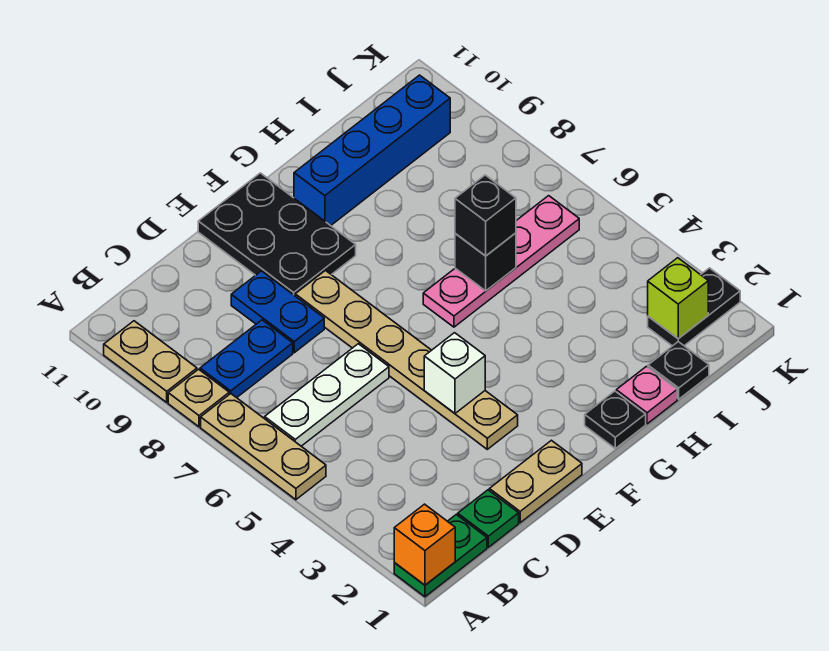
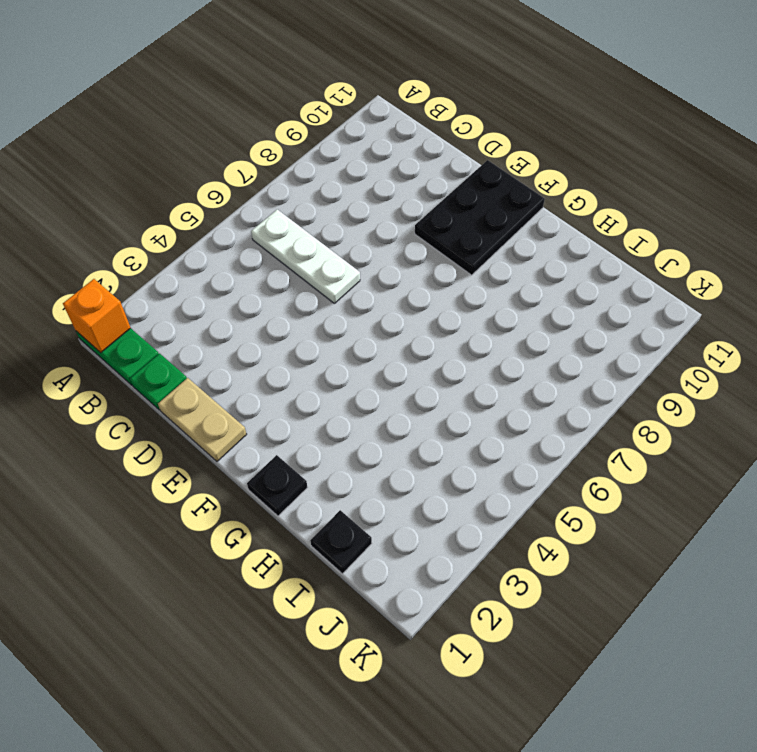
none -> tan 1x3 plate [201,394,326,500]
none -> tan 1x1 plate [168,369,229,427]
none -> tan 1x2 plate [104,321,197,402]

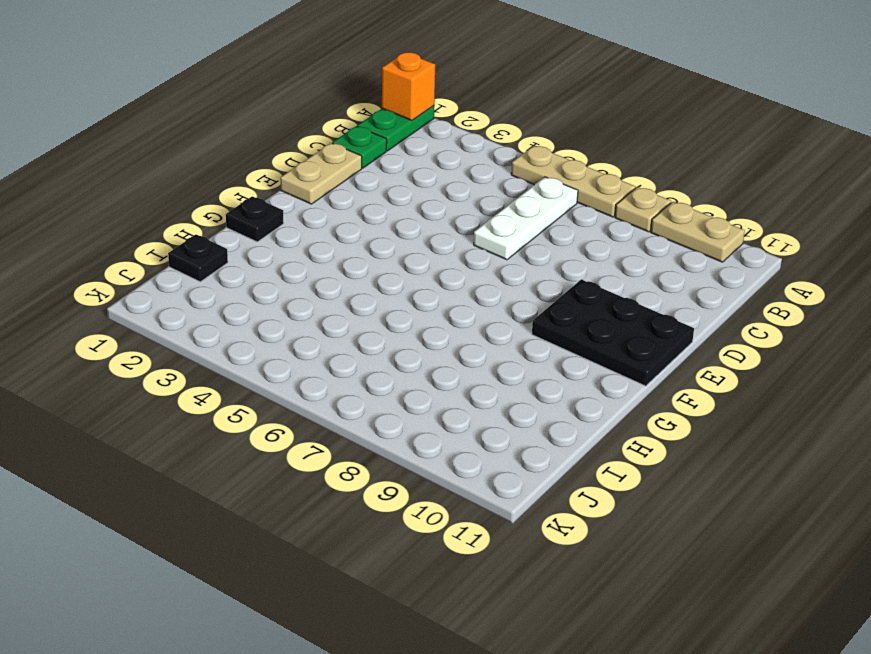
none -> blue 1x2 plate [200,320,293,398]
none -> blue 1x2 plate [231,271,324,353]
none -> tan 1x6 plate [295,271,518,449]

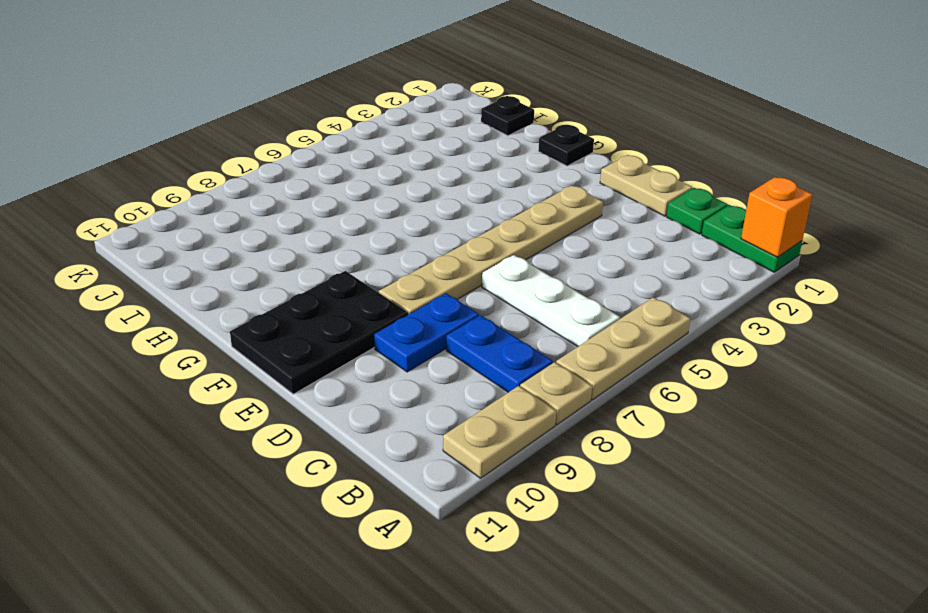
none -> pink 1x4 plate [423,196,579,327]
none -> blue 1x4 brick [294,75,450,226]
none -> pink 1x1 plate [616,366,677,424]

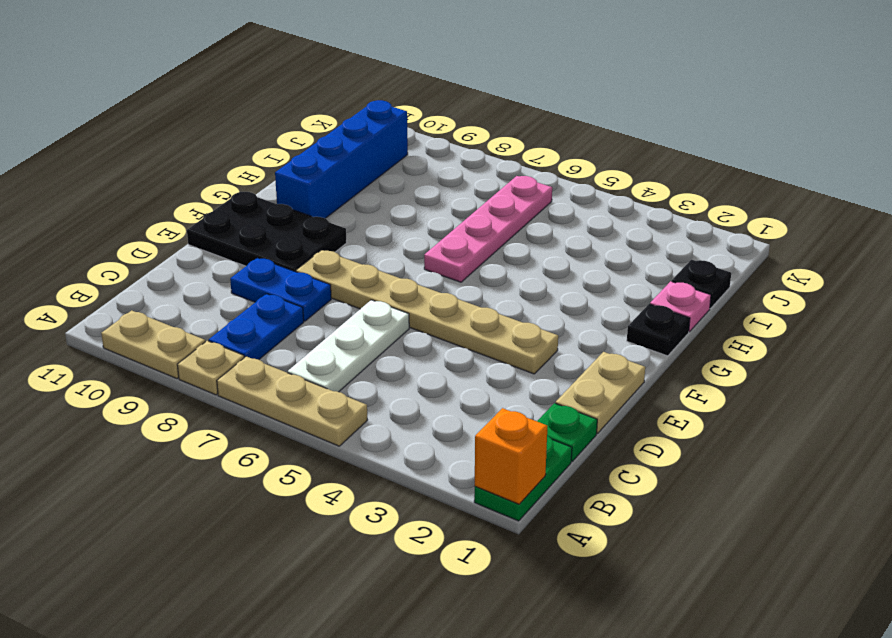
none -> black 1x2 plate [648,268,740,346]
none -> white 1x1 brick [424,333,485,413]
none -> black 1x1 brick [455,233,516,291]

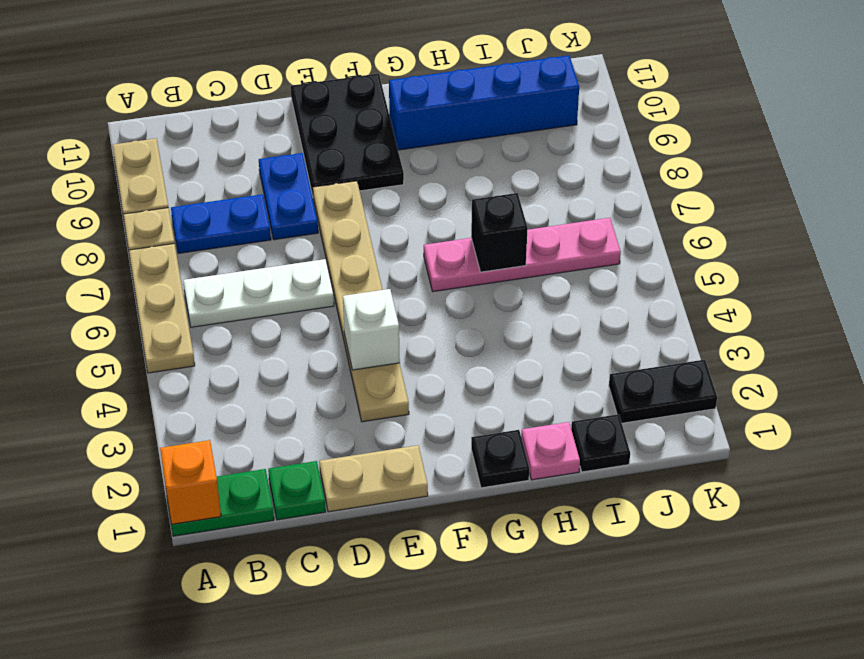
none -> lime 1x1 brick [648,258,708,339]
none -> black 1x1 brick [455,175,516,256]

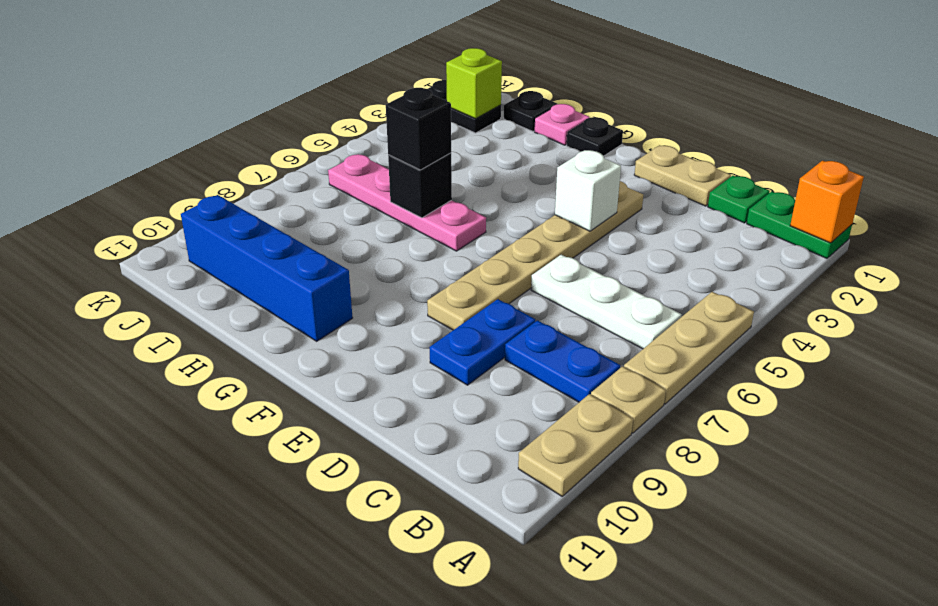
none -> black 2x3 plate [198,173,356,296]

